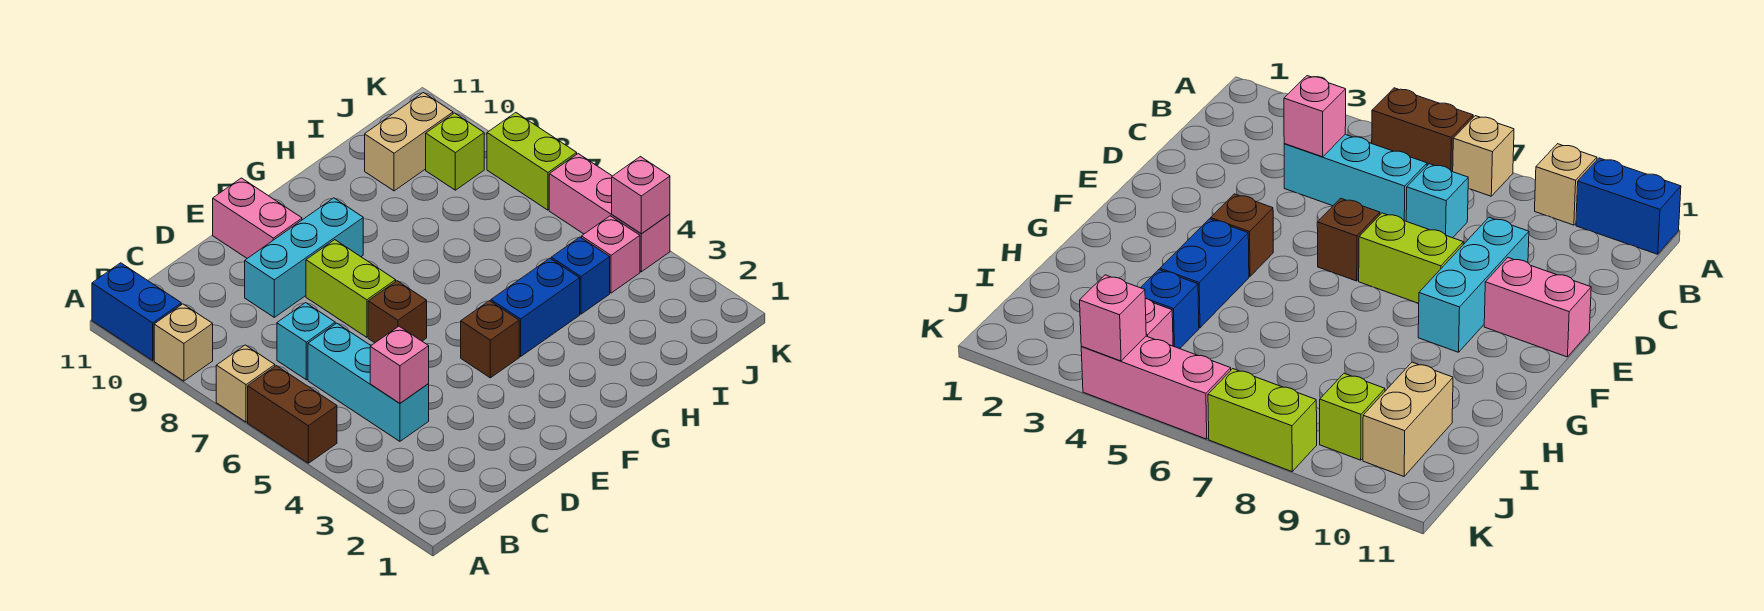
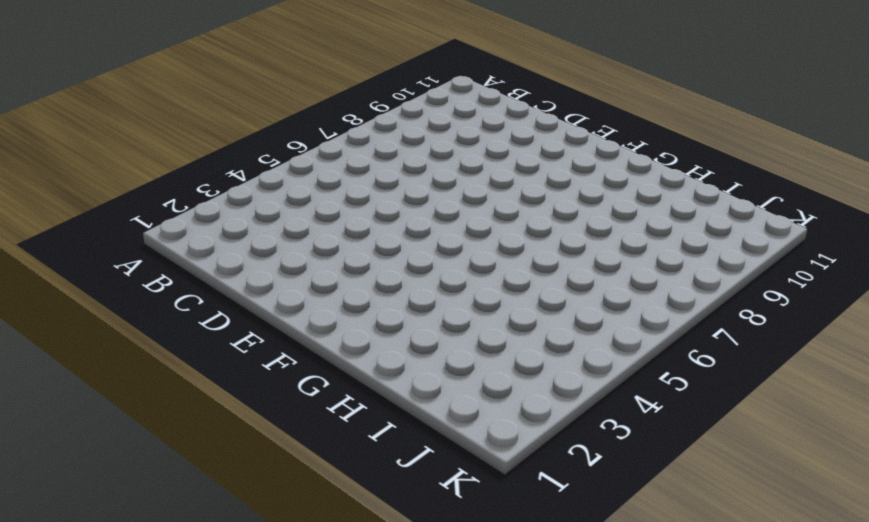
none -> brown 1x2 brick [248,366,337,463]
none -> tan 1x1 brick [216,345,275,422]
none -> tan 1x1 brick [154,304,213,381]

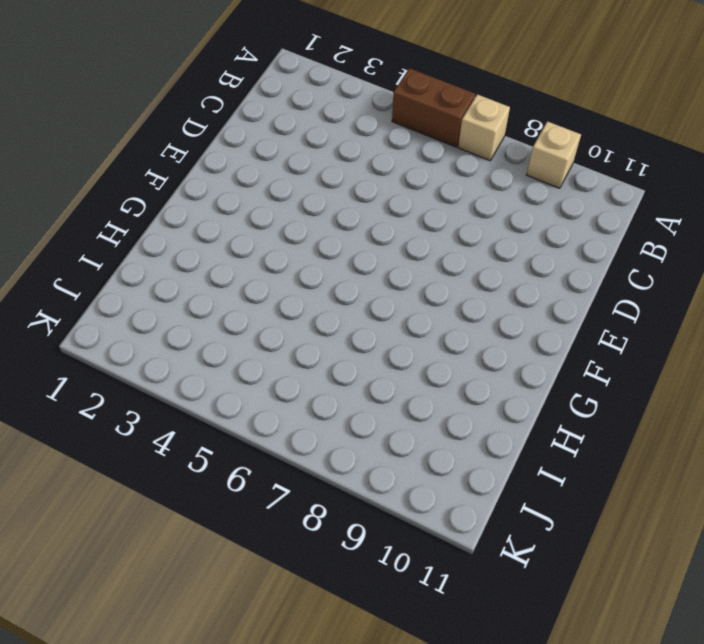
none -> blue 1x2 brick [92,263,181,360]
none -> cyan 1x3 brick [308,323,429,441]
none -> cyan 1x1 brick [277,303,335,380]

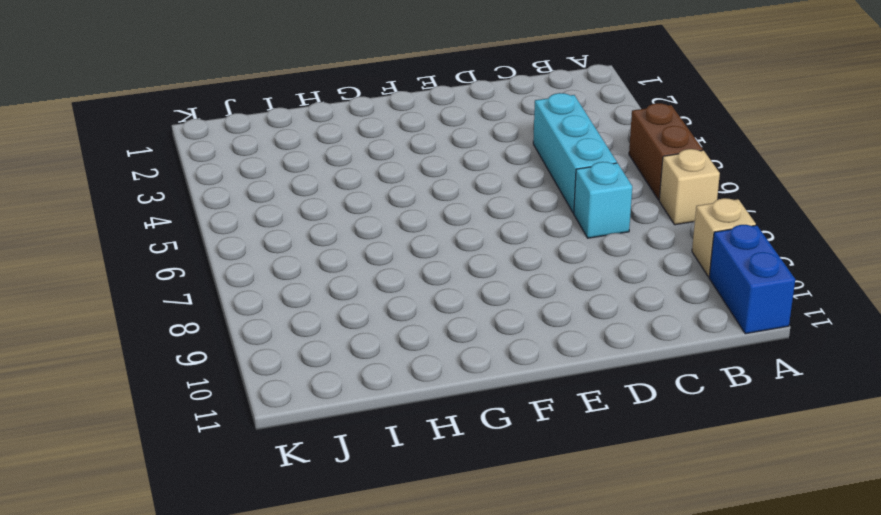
none -> cyan 1x3 brick [245,198,363,317]
none -> brown 1x1 brick [368,281,427,343]
none -> lime 1x2 brick [306,240,396,337]

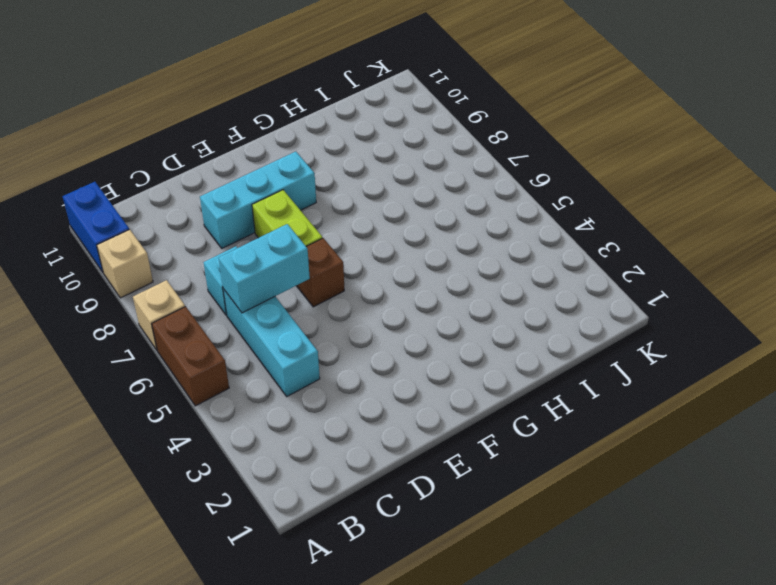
cyan 1x2 brick [219,224,310,313] -> none
none -> pink 1x2 brick [213,178,302,258]
none -> brown 1x1 brick [461,301,519,378]
none -> blue 1x2 brick [491,258,580,357]

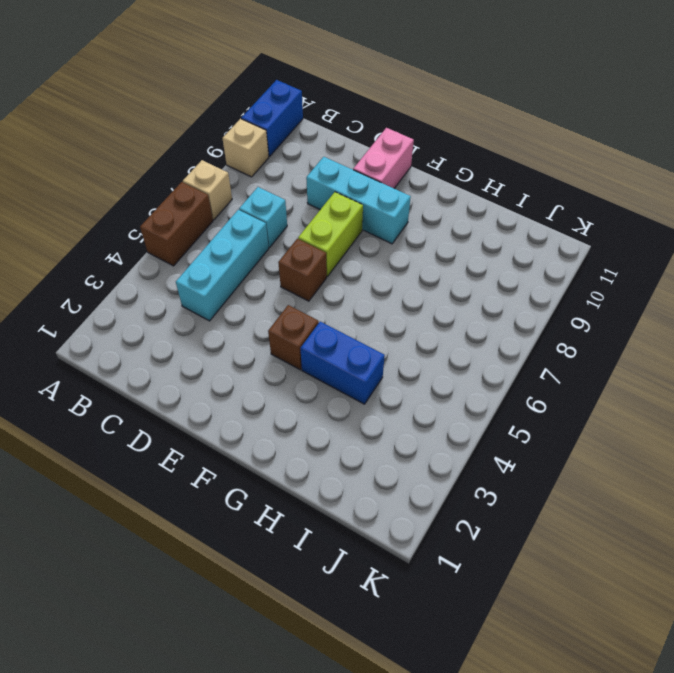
none -> blue 1x1 brick [551,237,610,314]
none -> tan 1x2 brick [365,93,453,191]
none -> pink 1x1 brick [582,216,640,293]

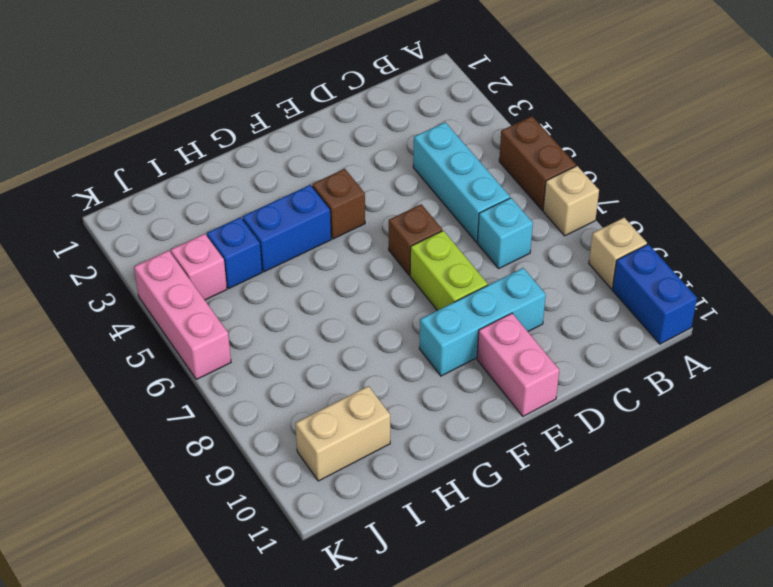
none -> lime 1x1 brick [426,113,484,190]
none -> lime 1x2 brick [487,113,577,210]
none -> pink 1x1 brick [370,326,429,403]

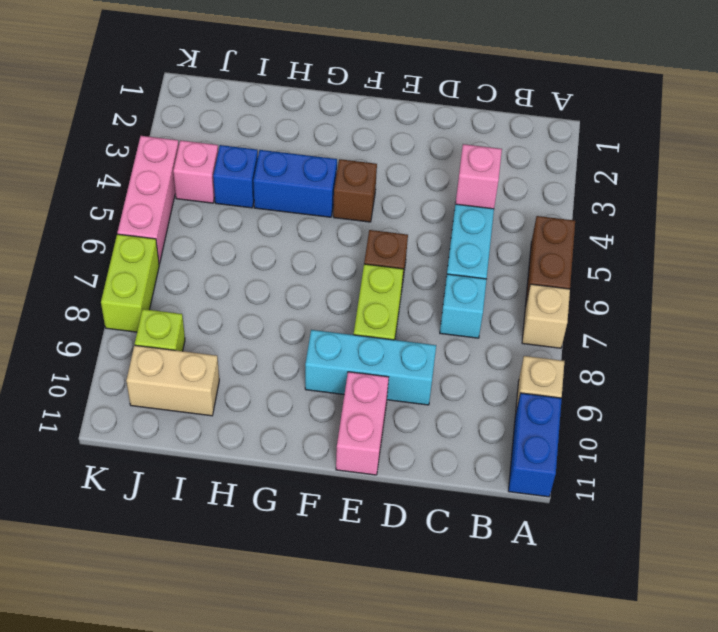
none -> pink 1x1 brick [612,157,670,234]

